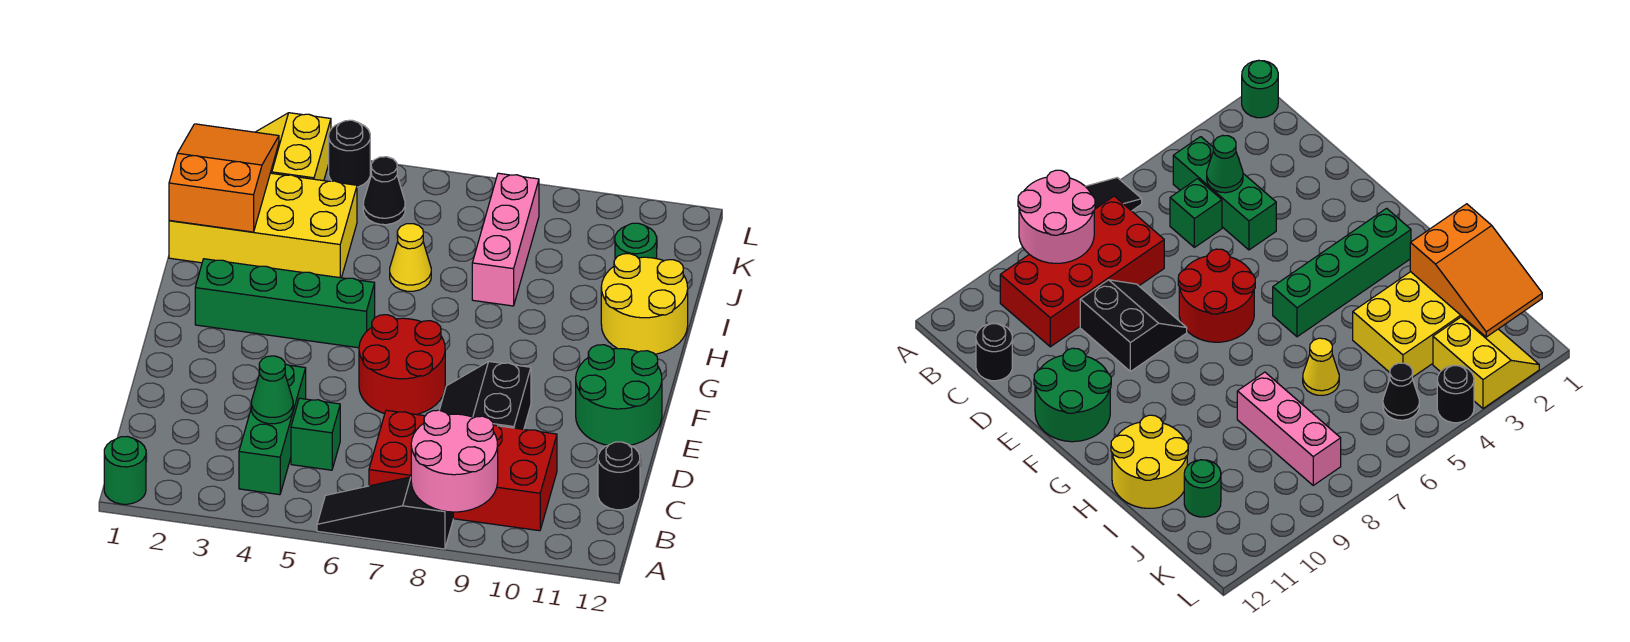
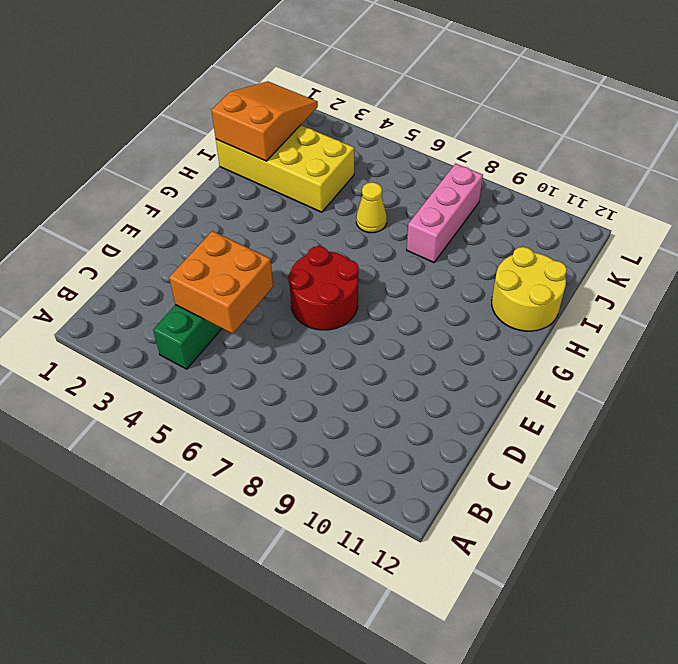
orange 2x2 brick [169,231,273,334] -> green 1x1 cone [251,356,293,424]
none -> green 1x1 round brick [104,436,146,504]
none -> black 1x3 slope [317,477,453,549]
none -> red 2x4 brick [369,410,557,531]

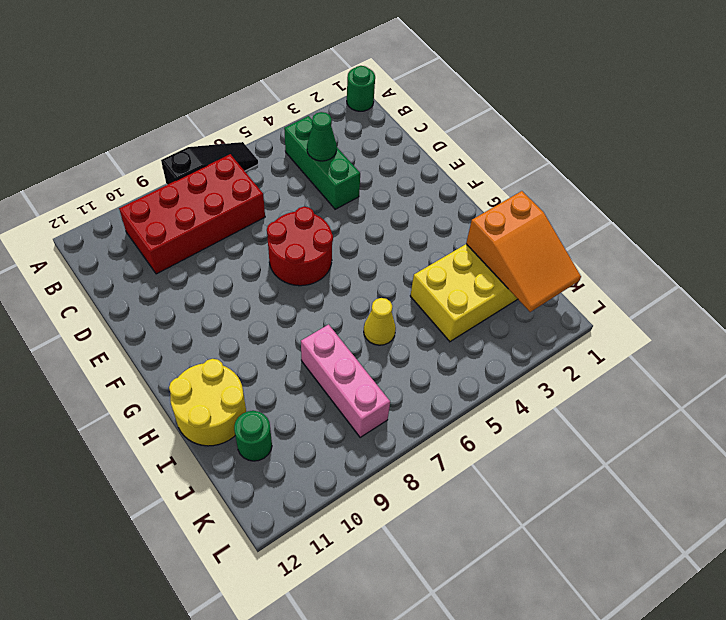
none -> green 1x1 brick [291,398,340,470]
none -> black 1x1 round brick [598,442,640,510]
none -> black 2x2 slope [440,362,531,429]

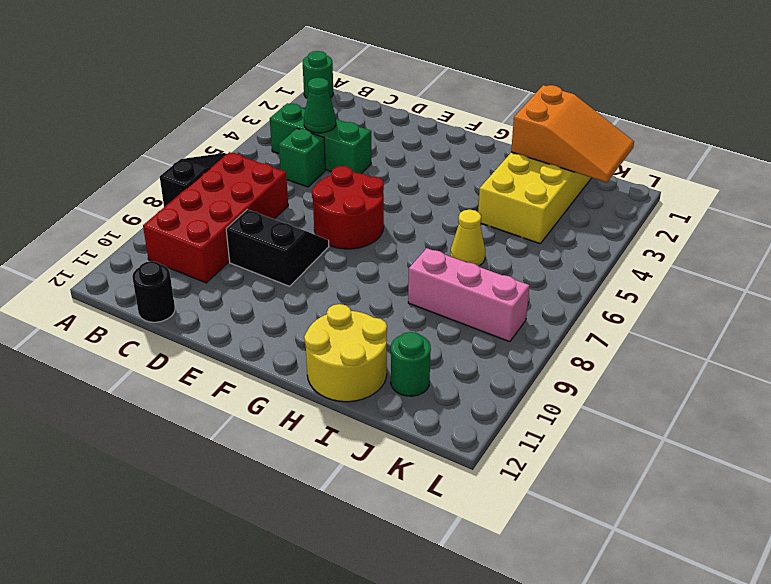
none -> green 2x2 round brick [576,345,662,445]
none -> green 1x4 brick [195,259,375,348]
none -> yellow 2x2 slope [256,113,331,181]

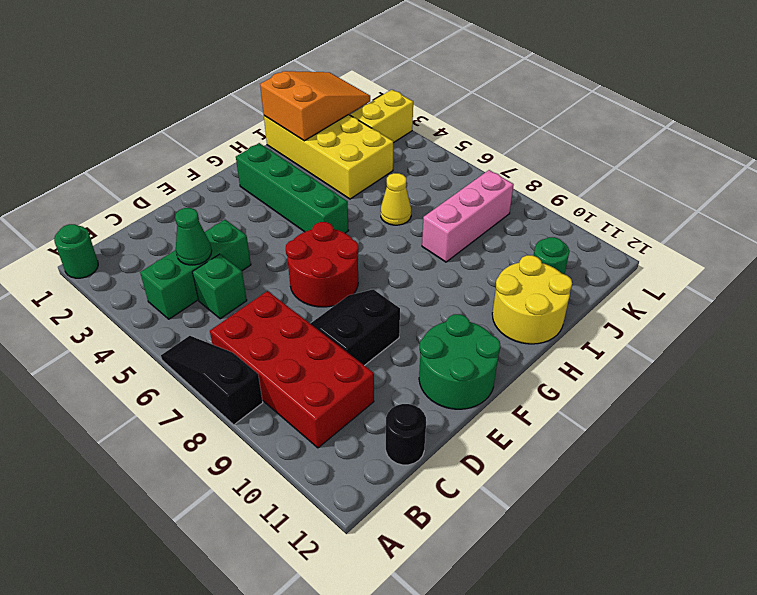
none -> black 1x1 cone [363,157,405,225]
none -> black 1x1 round brick [329,120,370,187]
none -> pink 2x2 round brick [411,410,498,512]

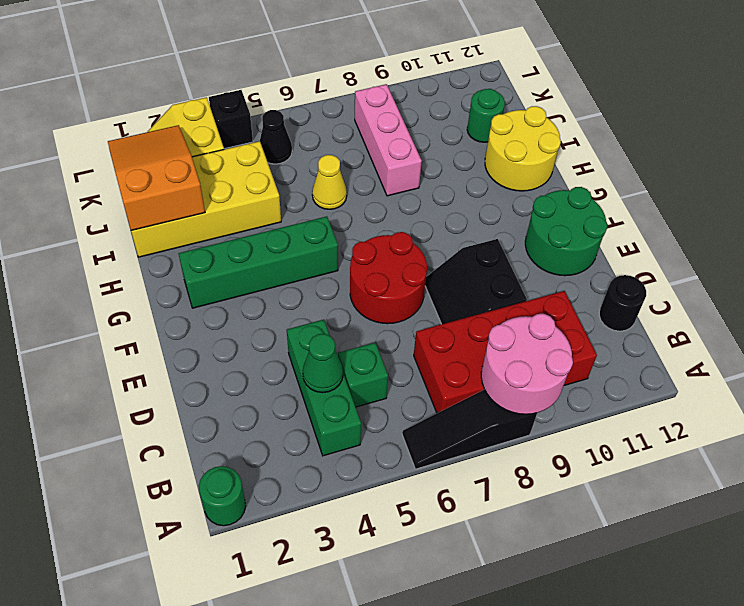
black 1x1 brick [209,90,253,149] -> black 1x1 round brick [329,120,370,187]

